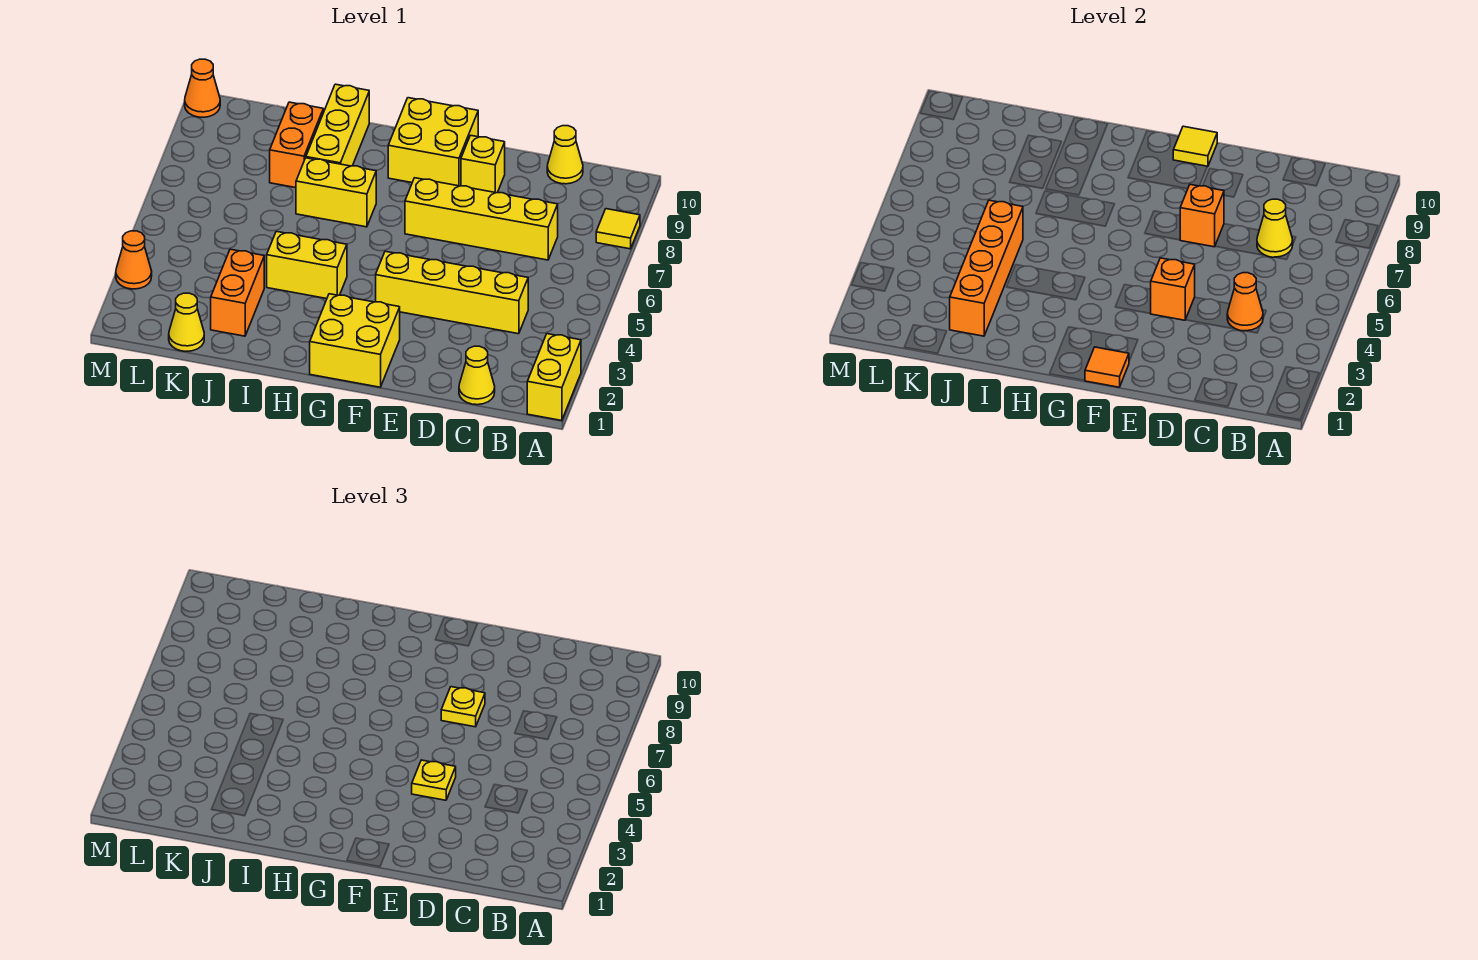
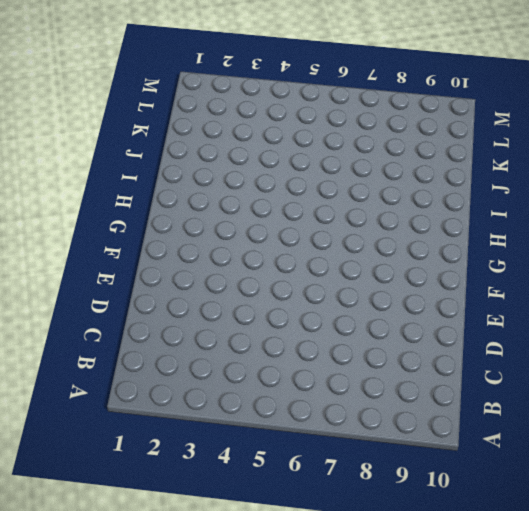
none -> yellow 1x2 brick [527,334,581,421]
none -> yellow 1x1 tile [596,209,640,249]
none -> yellow 1x1 cone [459,346,495,405]

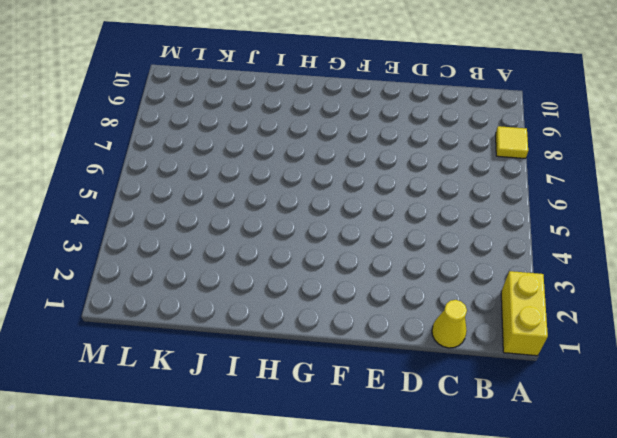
none -> yellow 1x4 brick [376,251,528,334]
none -> yellow 1x4 brick [405,178,558,260]
none -> yellow 1x1 cone [547,126,583,184]

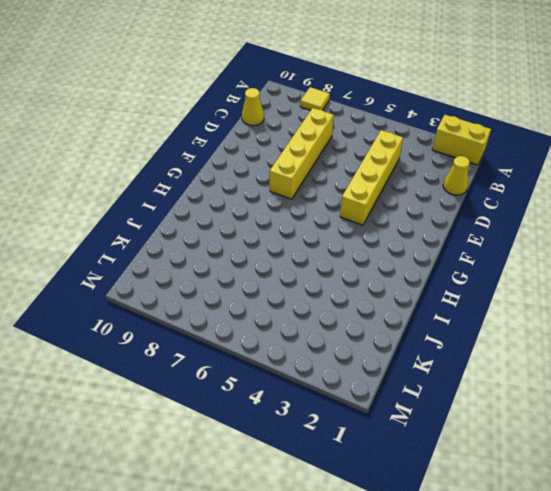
none -> yellow 1x1 brick [461,135,505,193]
none -> yellow 2x2 brick [310,294,400,387]
none -> yellow 2x2 brick [388,98,478,186]

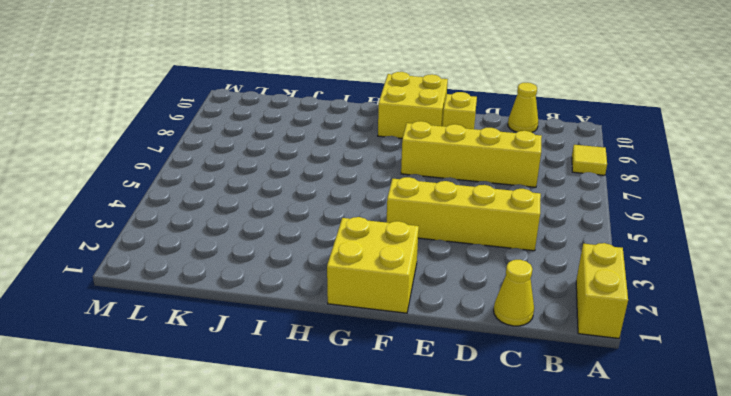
none -> yellow 1x2 brick [267,231,347,299]
none -> yellow 1x2 brick [296,158,376,227]
none -> yellow 1x3 brick [306,84,369,166]

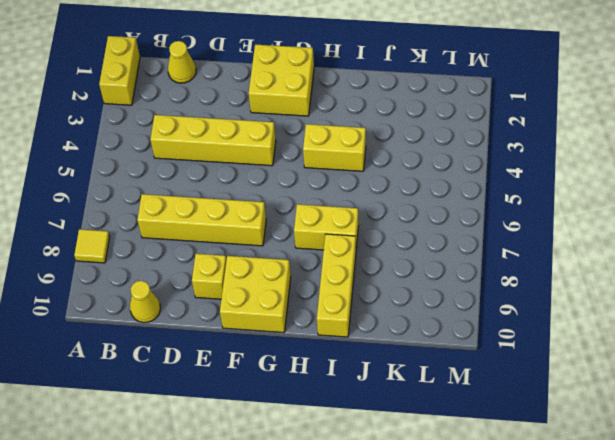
none -> orange 1x2 brick [211,249,264,336]
none -> orange 1x2 brick [270,102,323,188]
none -> yellow 1x1 cone [169,293,204,351]

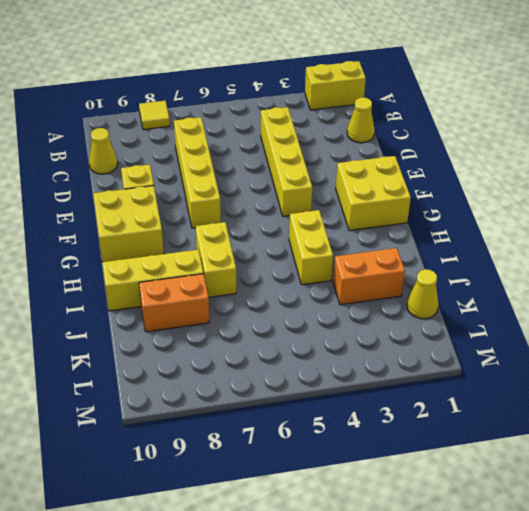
none -> orange 1x1 cone [116,231,152,289]
none -> orange 1x1 cone [185,59,220,117]
none -> orange 1x1 cone [1227,273,1263,331]

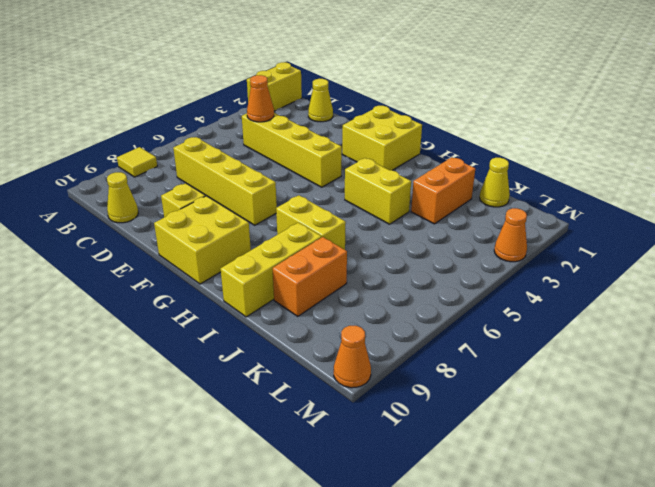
none -> yellow 1x1 cone [1257,199,1293,257]
none -> orange 1x1 brick [1150,258,1195,320]
none -> orange 1x1 brick [1180,185,1224,247]

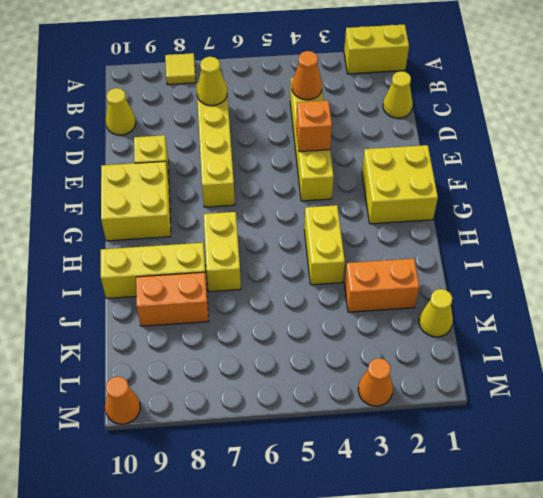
none -> orange 1x1 brick [1180,185,1224,247]
none -> orange 1x1 tile [1085,347,1129,387]
none -> yellow 1x1 tile [1173,126,1217,167]

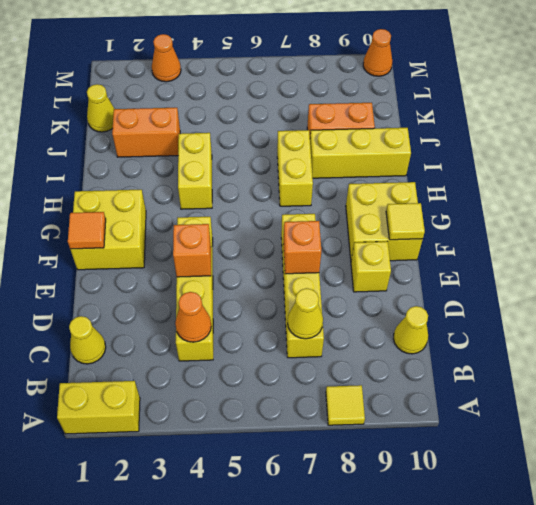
none -> orange 1x4 brick [950,200,1023,336]
none -> yellow 1x1 plate [412,760,456,800]
none -> yellow 1x1 plate [441,687,485,727]

